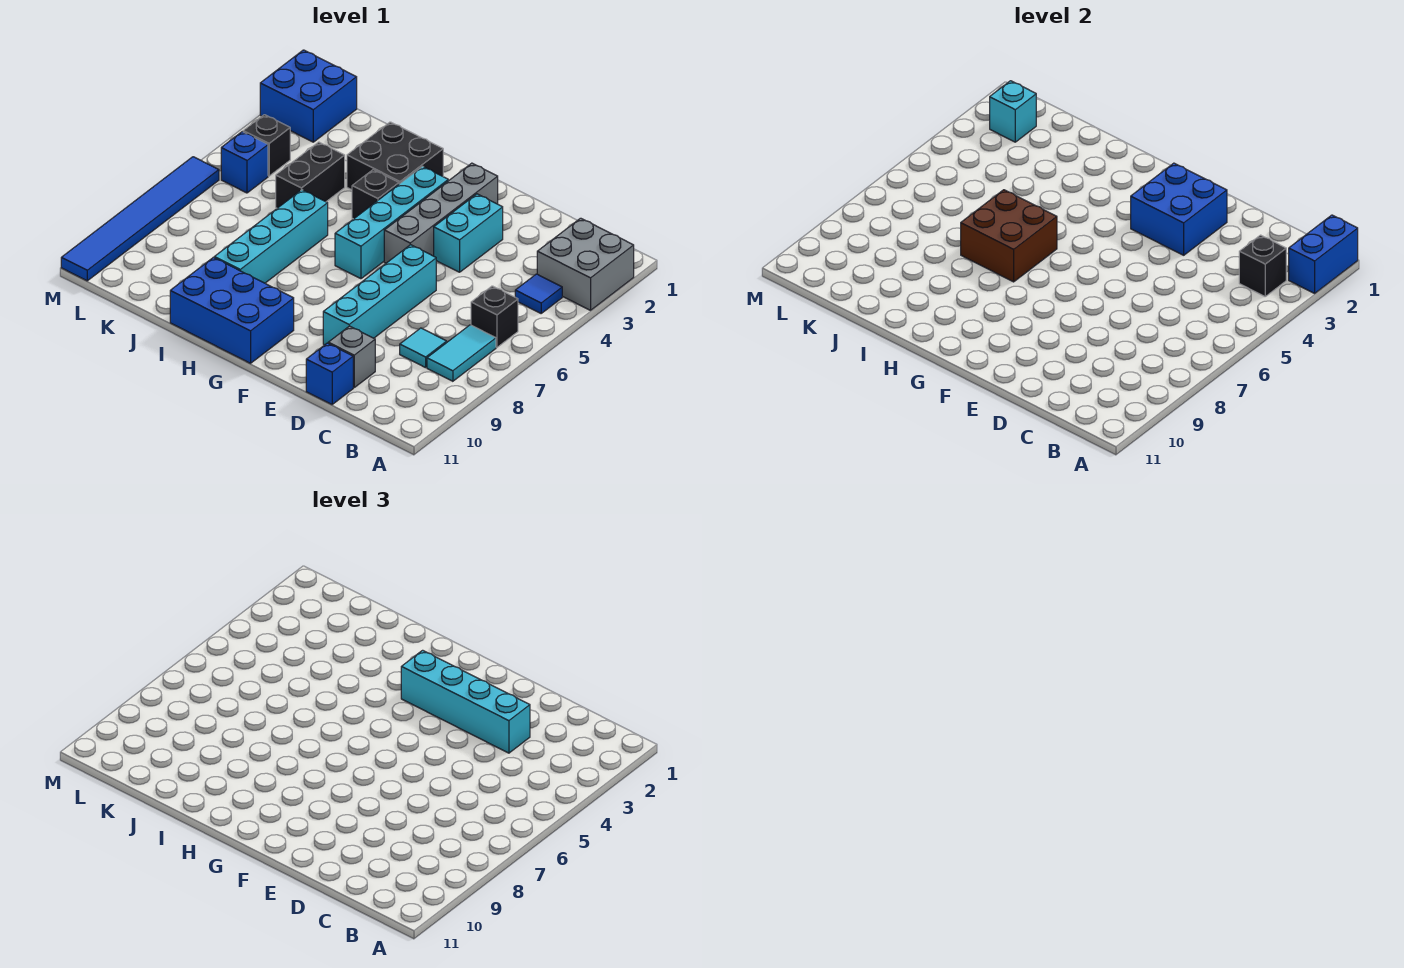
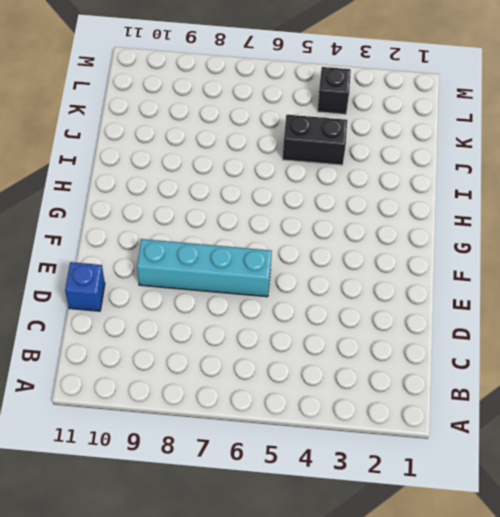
none -> grey 2x2 brick [537,218,634,310]
none -> blue 1x1 tile [515,274,562,313]
none -> black 1x1 brick [471,286,518,347]

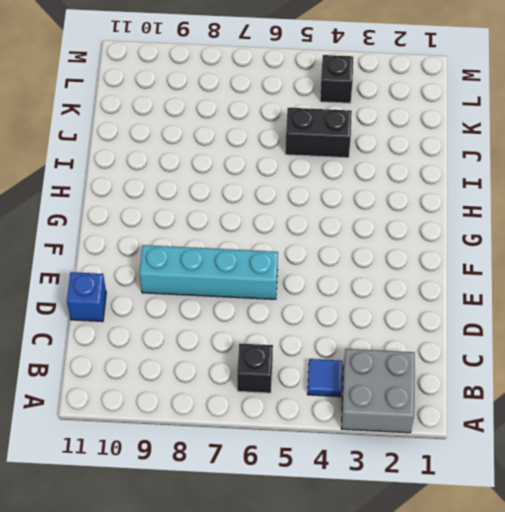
none -> cyan 1x2 tile [427,325,496,381]
none -> cyan 1x1 tile [400,328,447,368]
none -> grey 1x1 brick [328,326,375,387]

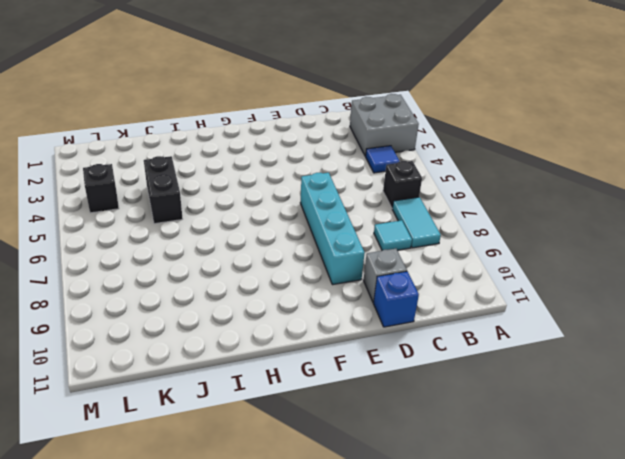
none -> cyan 1x2 brick [434,194,503,272]
none -> grey 1x4 brick [384,163,498,263]
none -> cyan 1x4 brick [335,166,448,279]

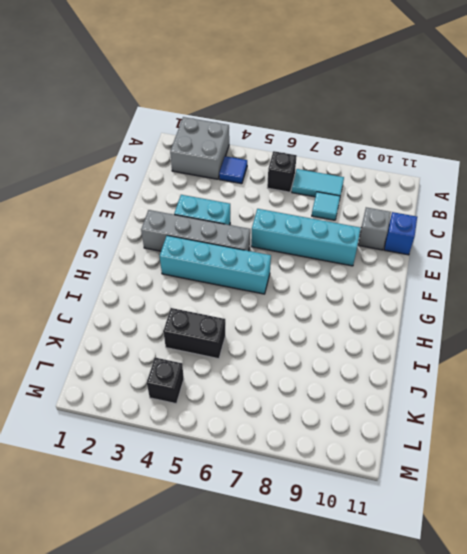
none -> blue 2x3 brick [170,257,294,363]
none -> black 2x2 brick [347,122,443,190]
none -> black 1x1 brick [352,170,399,219]

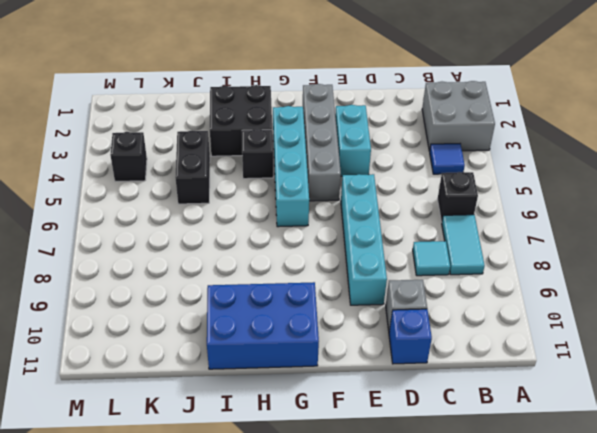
none -> cyan 1x4 brick [214,190,328,283]
none -> blue 2x2 brick [260,50,357,142]
none -> blue 1x1 brick [221,132,268,193]

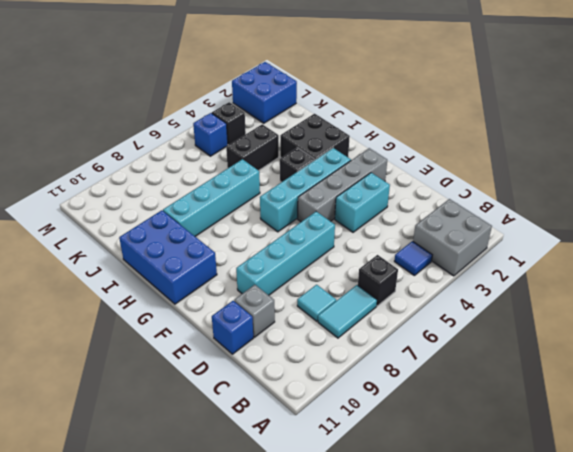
none -> blue 1x6 tile [61,157,219,281]
none -> blue 1x2 brick [1289,215,1358,293]
none -> black 1x1 brick [1239,235,1286,296]

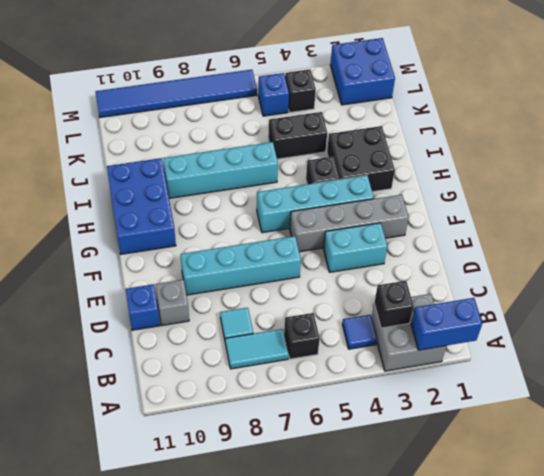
none -> blue 2x2 brick [1131,163,1227,255]
none -> brown 2x2 brick [961,190,1057,282]
none -> cyan 1x1 brick [990,81,1036,142]

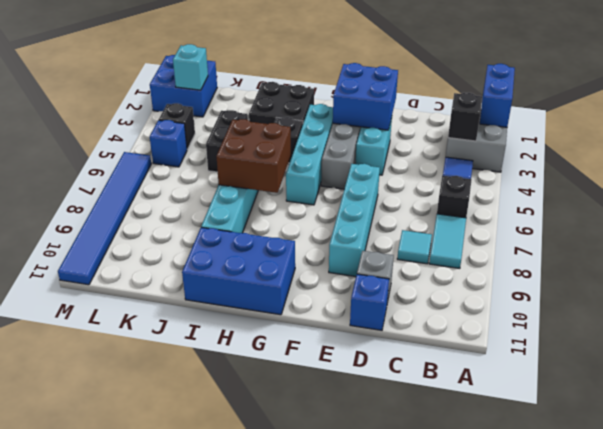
none -> cyan 1x4 brick [401,650,530,753]

